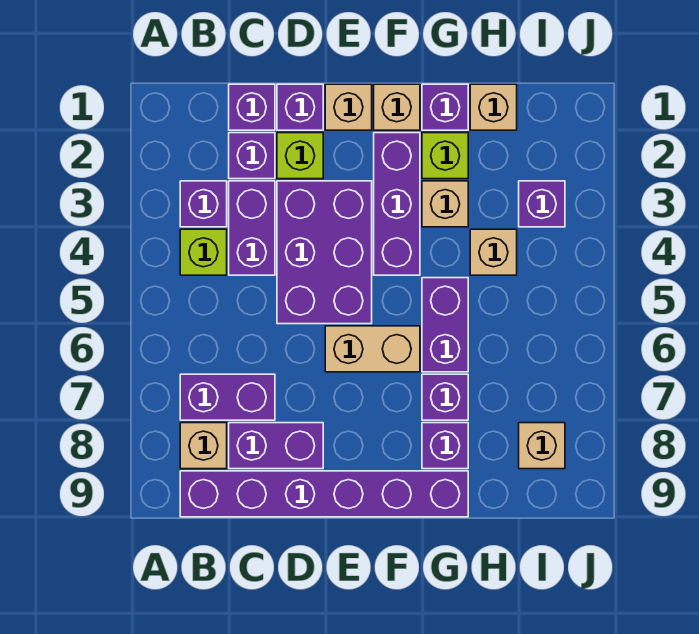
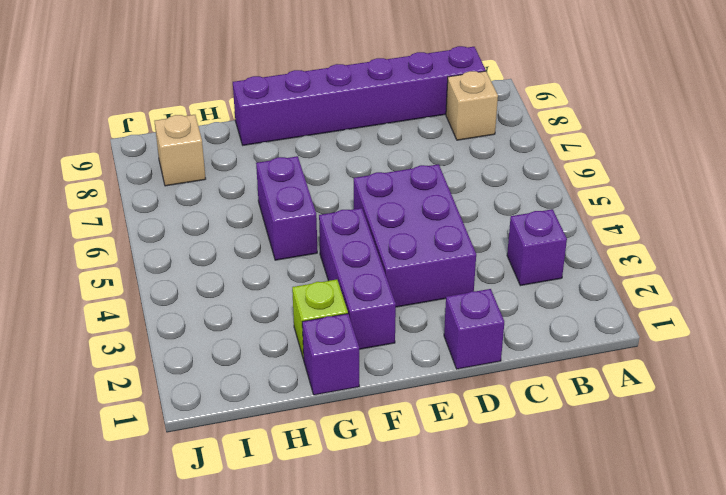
none -> lime 1x1 brick [180,229,227,275]
none -> purple 1x2 brick [180,374,275,420]
none -> purple 1x1 brick [229,84,275,130]

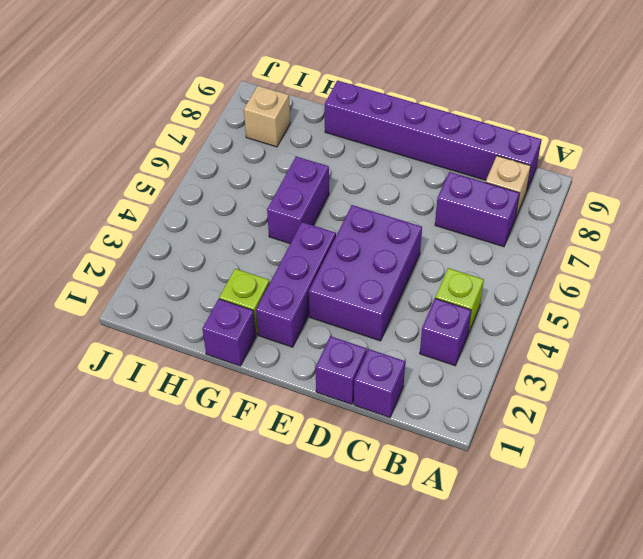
none -> purple 1x1 brick [229,133,275,179]
none -> purple 1x2 brick [229,181,275,275]
none -> purple 1x2 brick [229,423,323,469]

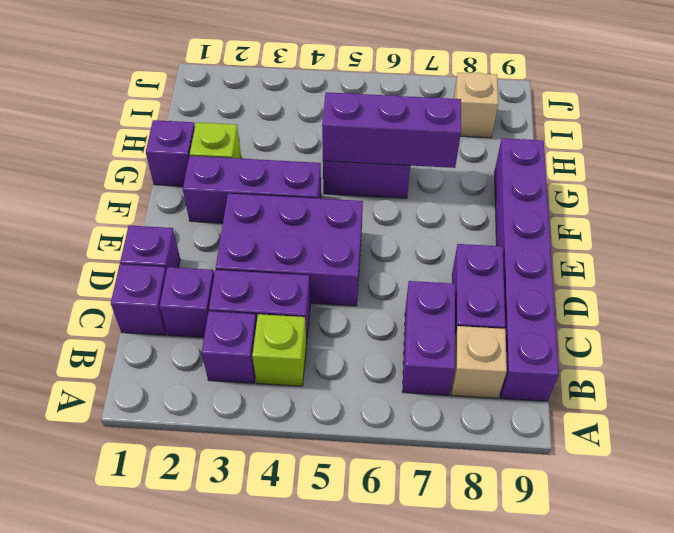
purple 1x3 brick [322,92,461,168] -> none
none -> lime 1x1 brick [277,133,323,179]
none -> tan 1x1 brick [325,84,372,130]
none -> tan 1x2 brick [325,326,420,372]

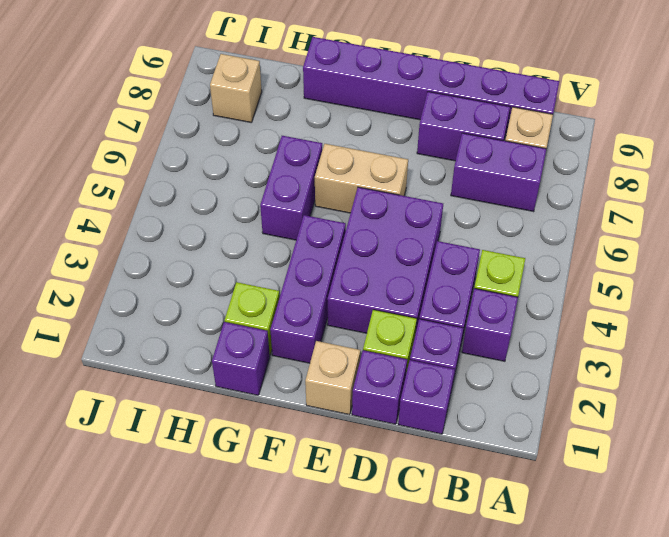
none -> tan 1x1 brick [374,84,420,130]
none -> tan 1x1 brick [422,181,468,227]
none -> purple 1x1 brick [422,374,468,420]

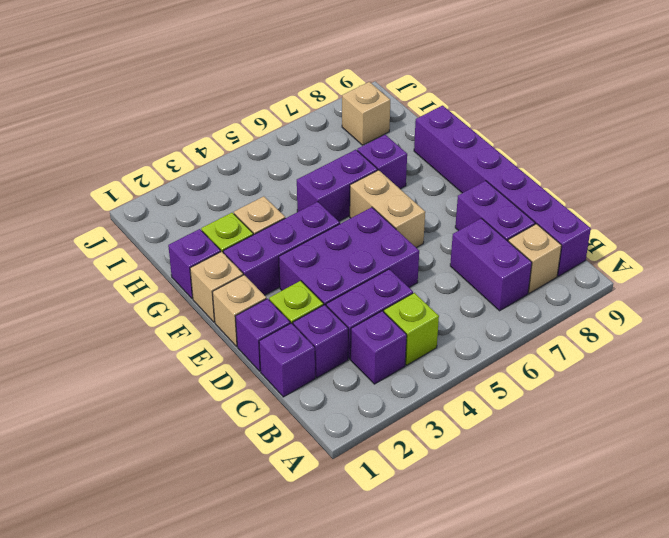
none -> purple 1x1 brick [422,423,468,469]
none -> tan 1x1 brick [470,84,517,130]
none -> tan 1x1 brick [470,229,517,275]

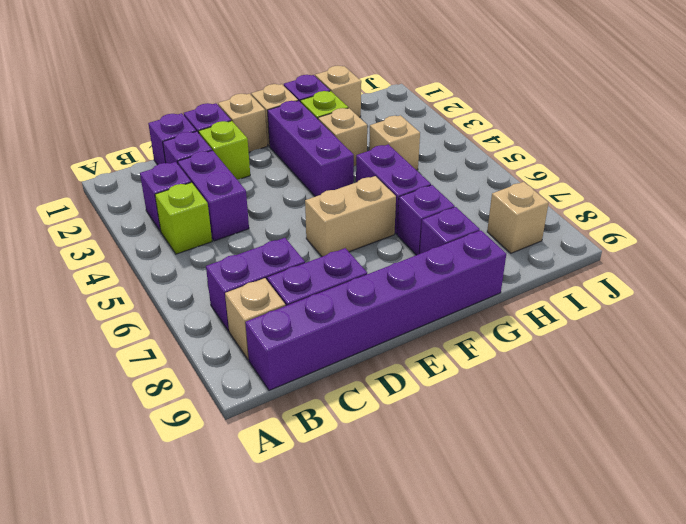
none -> purple 2x3 brick [277,181,372,324]
none -> purple 1x1 brick [519,181,565,227]

